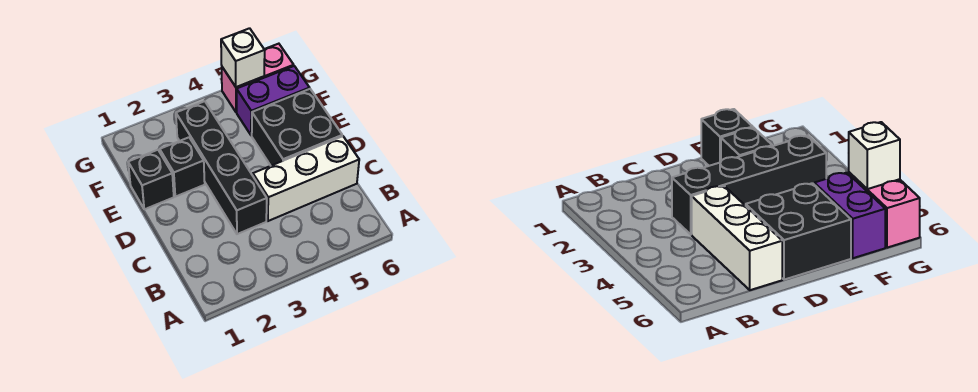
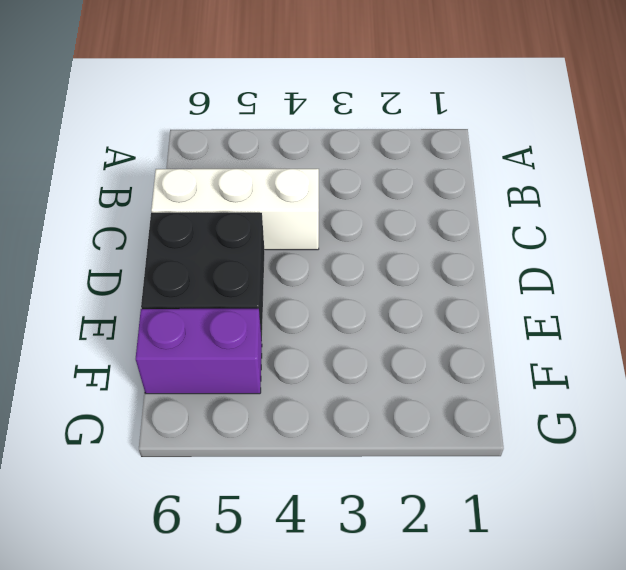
none -> black 1x4 brick [176,101,267,234]
none -> black 1x1 brick [128,150,174,209]

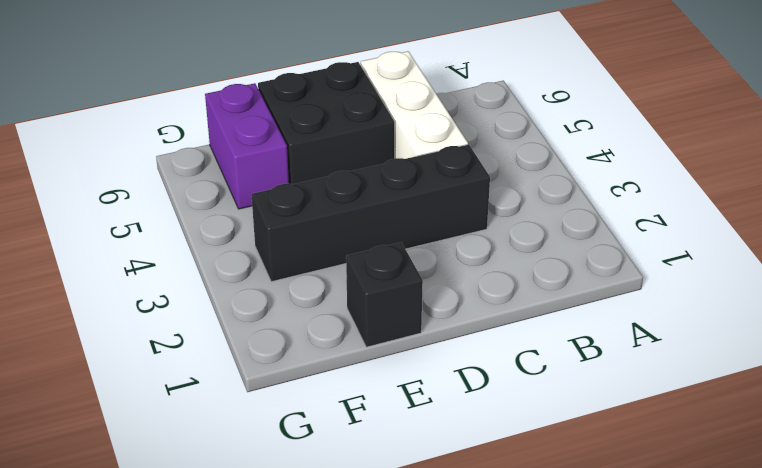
none -> black 1x1 brick [160,137,205,197]
none -> pink 1x2 brick [222,44,294,112]

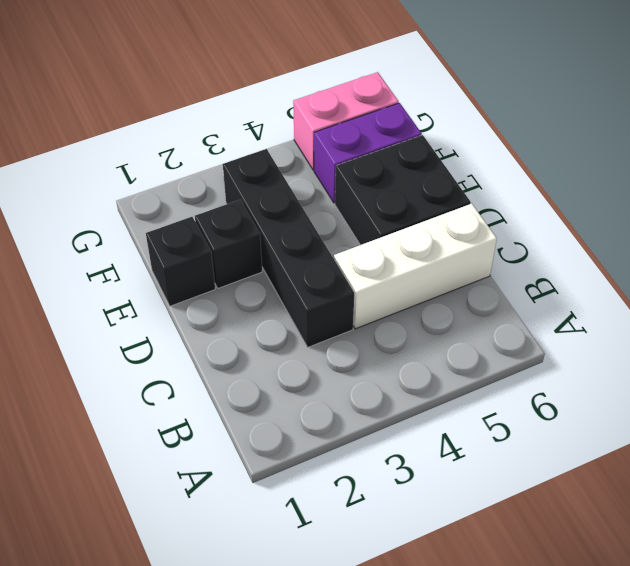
none -> white 1x1 brick [221,28,265,87]

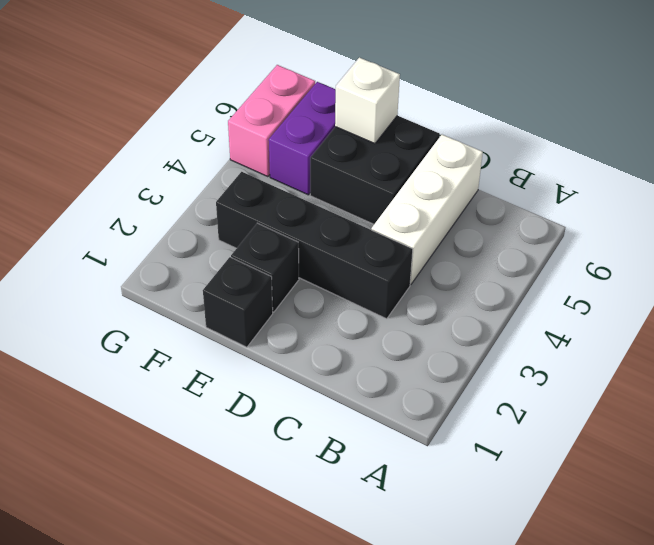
white 1x1 brick [335,57,400,144] -> white 1x1 brick moved to [221,28,265,87]

